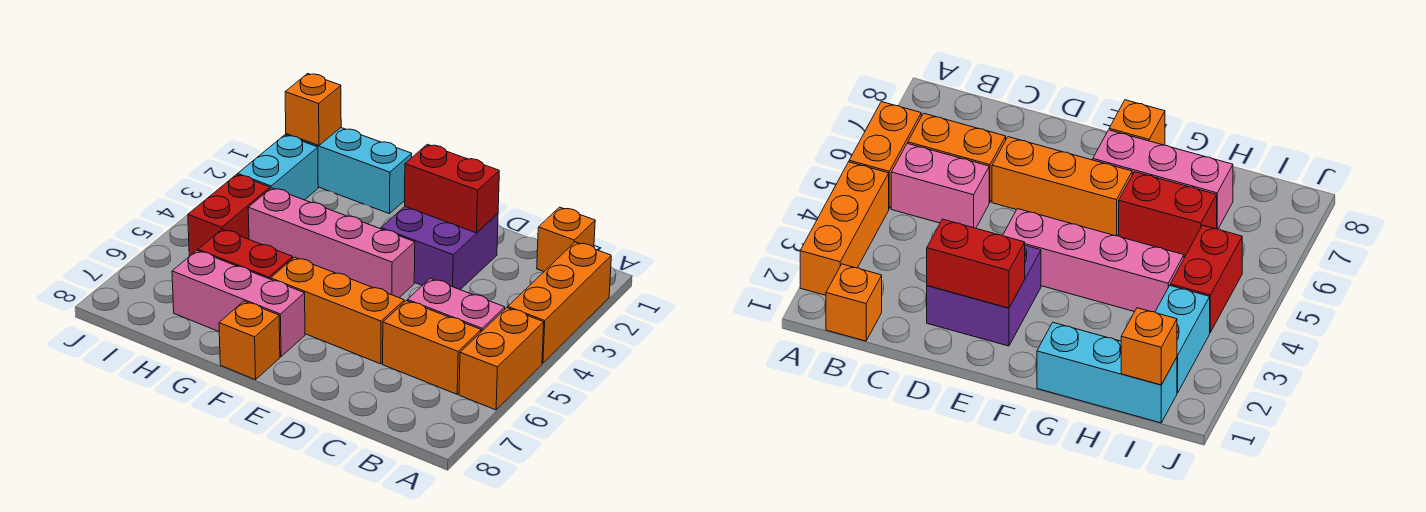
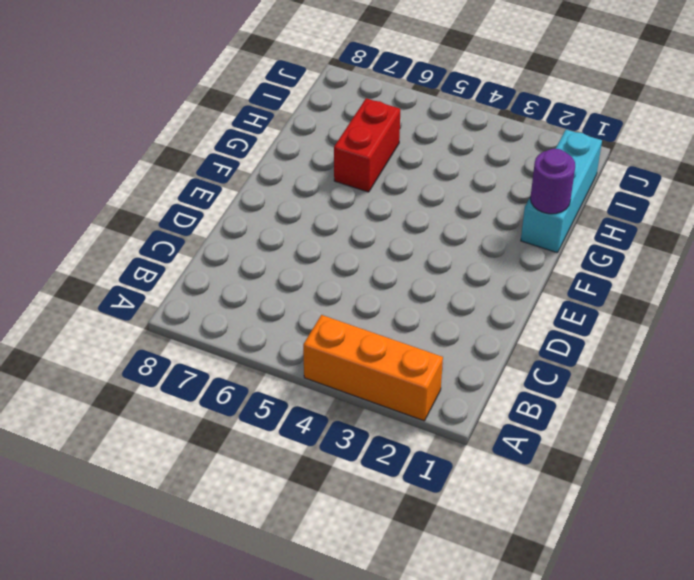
purple 1x1 round brick [530,149,575,214] -> none
none -> orange 1x2 brick [459,308,544,410]
none -> orange 1x1 brick [537,207,595,271]
none -> pink 1x2 brick [407,278,505,332]

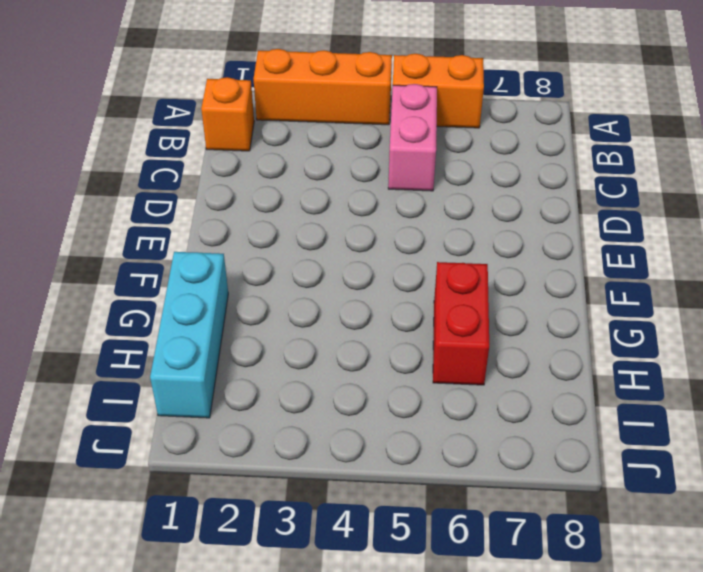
none -> orange 1x2 brick [383,301,481,394]
none -> purple 2x2 brick [381,207,498,290]
none -> orange 1x3 brick [271,257,404,364]

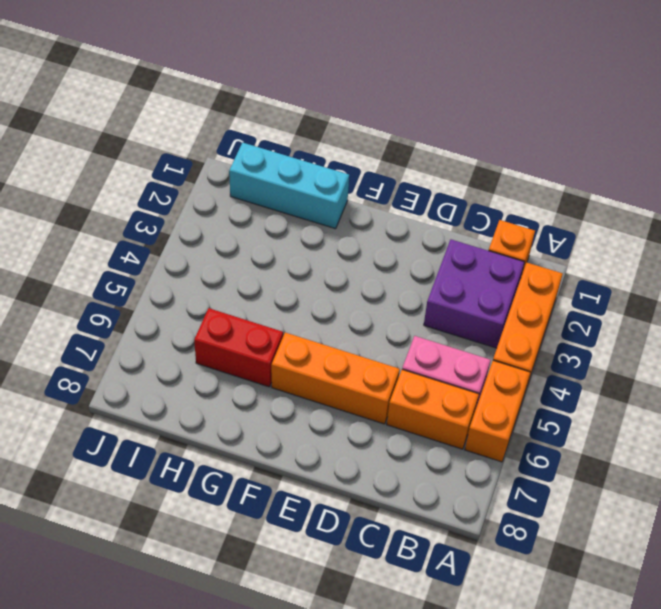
purple 2x2 brick [424,240,524,348] -> purple 2x2 brick moved to [381,207,498,290]
none -> pink 1x4 brick [248,188,415,298]
none -> pink 1x3 brick [172,251,305,357]
none -> orange 1x1 brick [219,301,280,380]

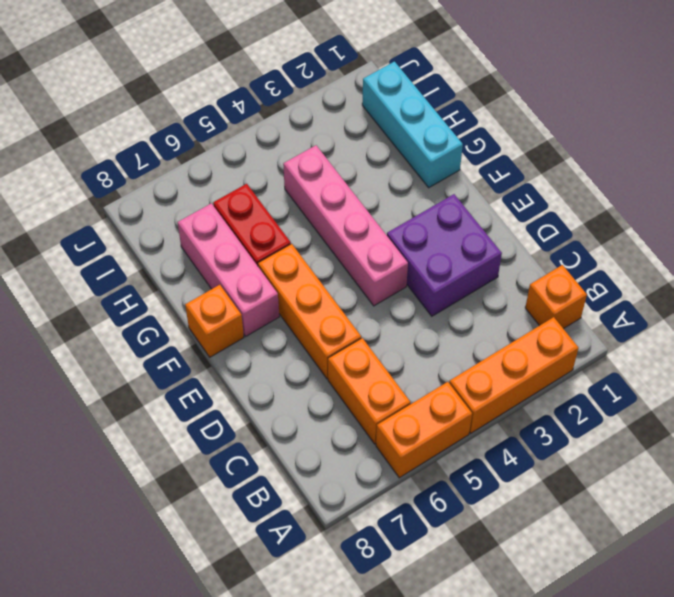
none -> pink 1x2 brick [407,278,505,332]
none -> cyan 1x2 brick [238,135,318,200]
none -> red 1x2 brick [188,174,270,256]

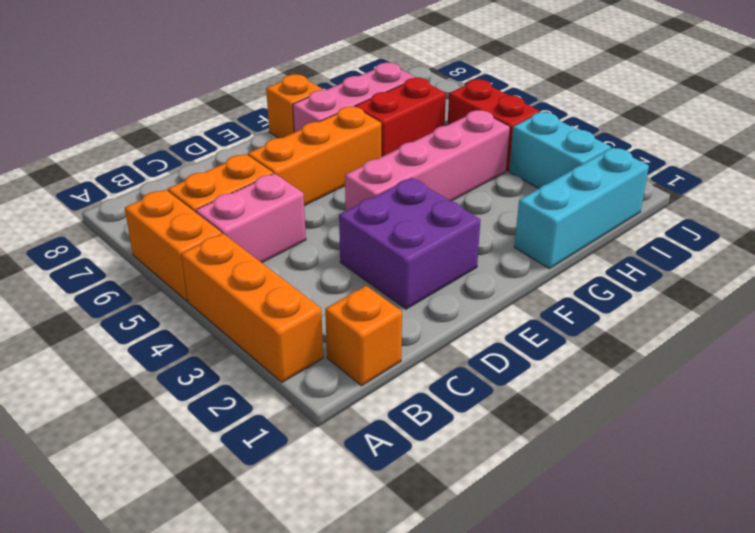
none -> red 1x2 brick [405,144,499,233]
none -> orange 1x1 brick [285,74,341,146]

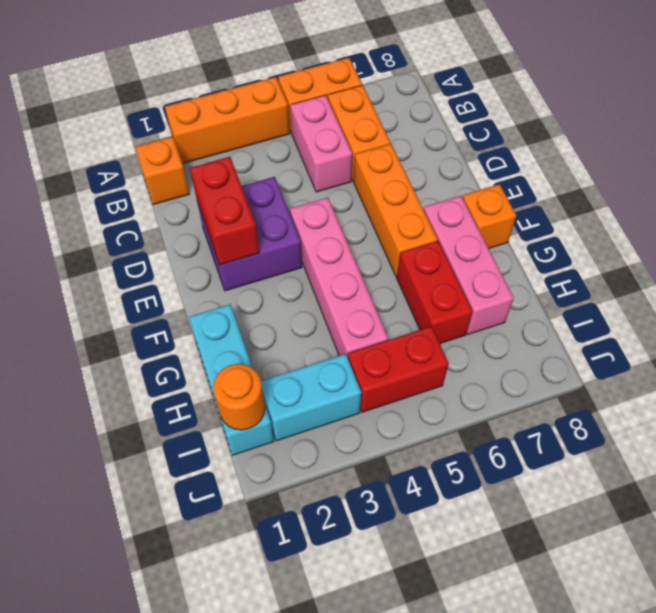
orange 1x1 round brick [213,364,265,430] -> orange 1x1 brick [285,74,341,146]

